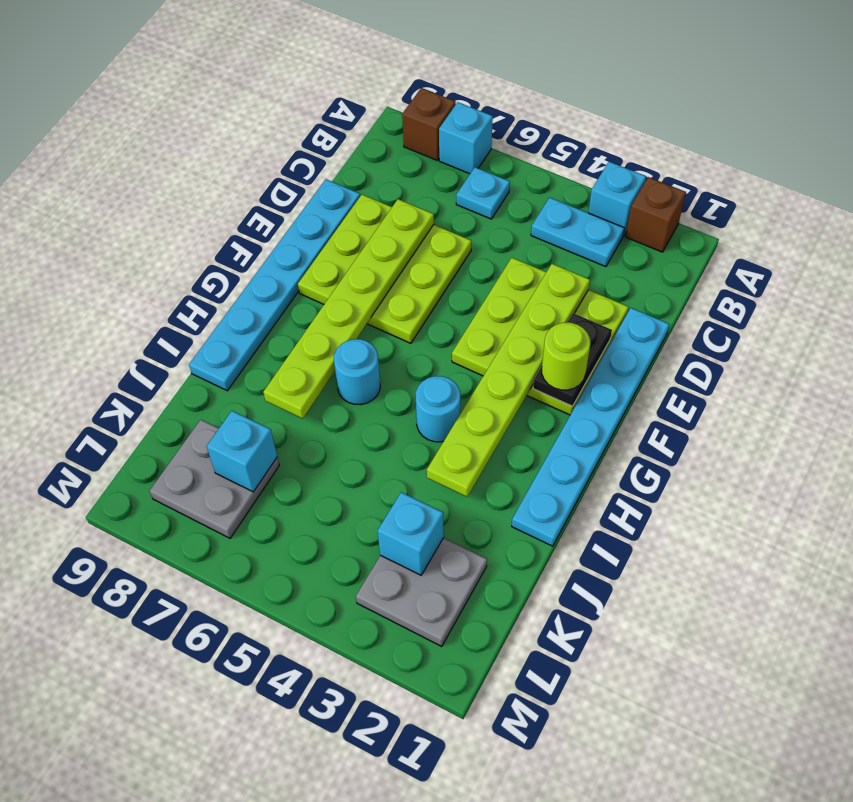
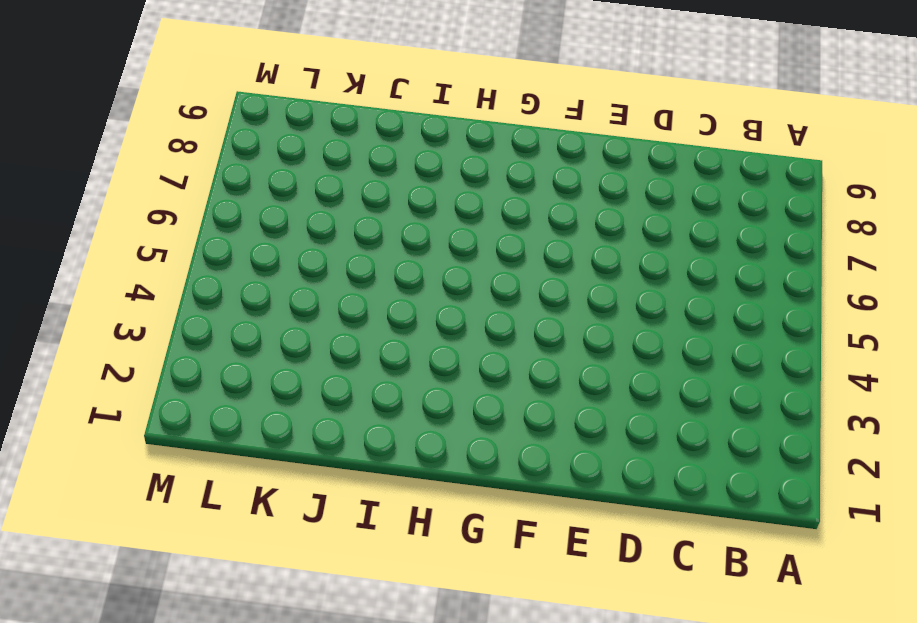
none -> brown 1x1 brick [626,177,686,252]
none -> cyan 1x1 brick [588,162,646,236]
none -> cyan 1x1 brick [439,102,493,174]

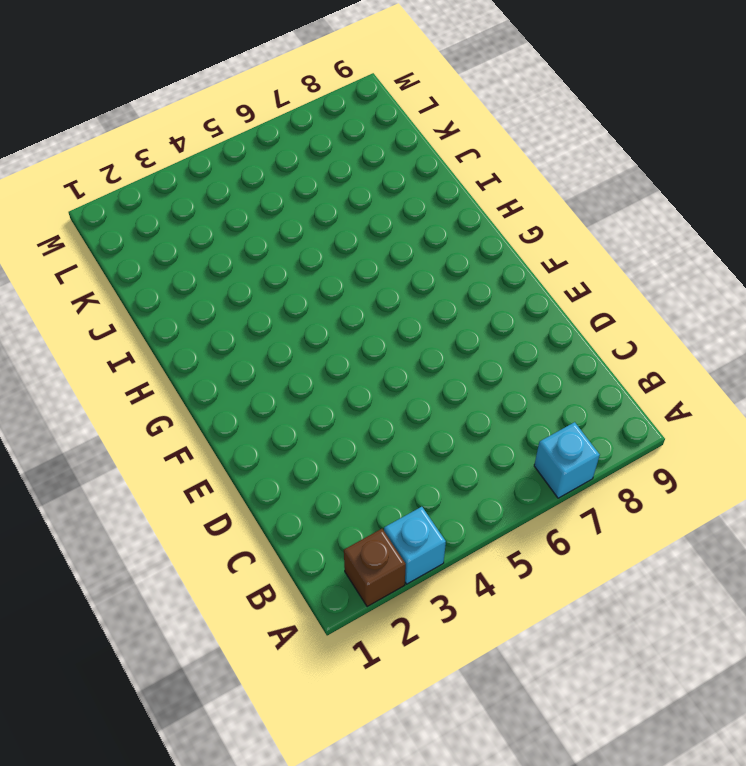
none -> brown 1x1 brick [402,88,456,161]
none -> cyan 1x2 plate [531,197,624,267]
none -> cyan 1x1 plate [456,167,510,219]

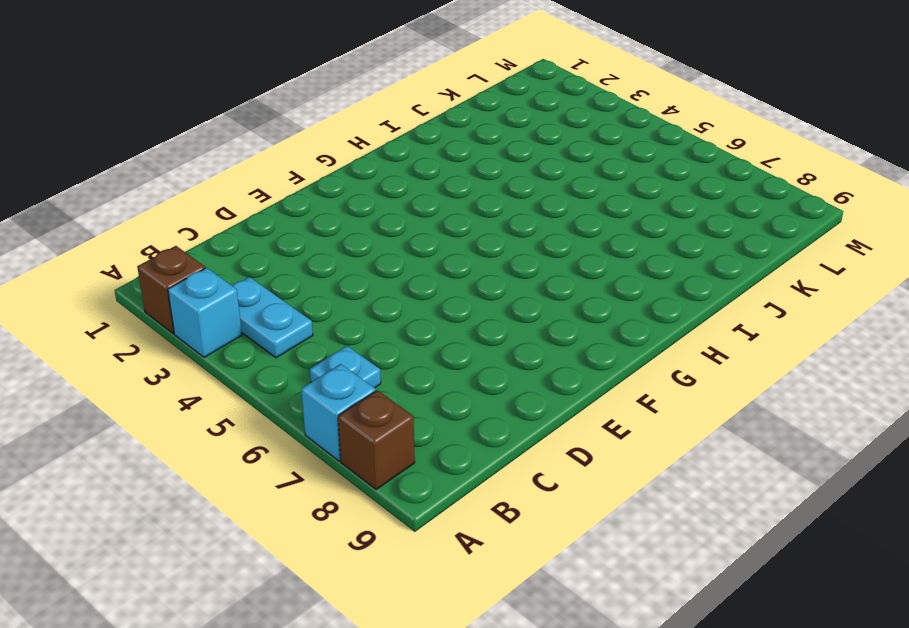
none -> cyan 1x6 plate [512,308,669,546]
none -> lime 3x3 plate [452,258,628,415]
none -> lime 3x3 plate [298,195,471,343]

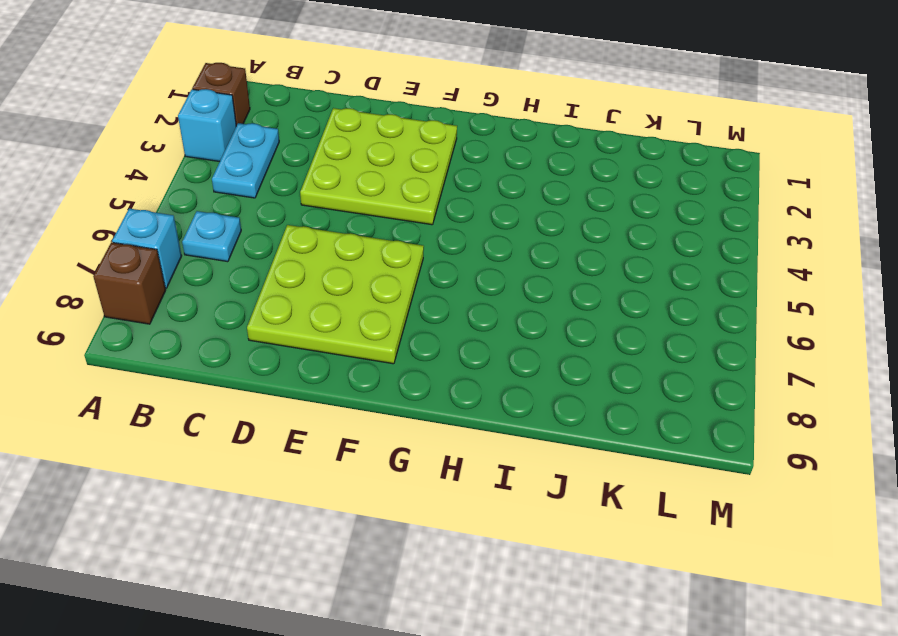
none -> cyan 1x6 plate [512,308,669,546]
none -> cyan 1x6 plate [189,179,360,391]
none -> cyan 1x1 round brick [416,376,460,442]

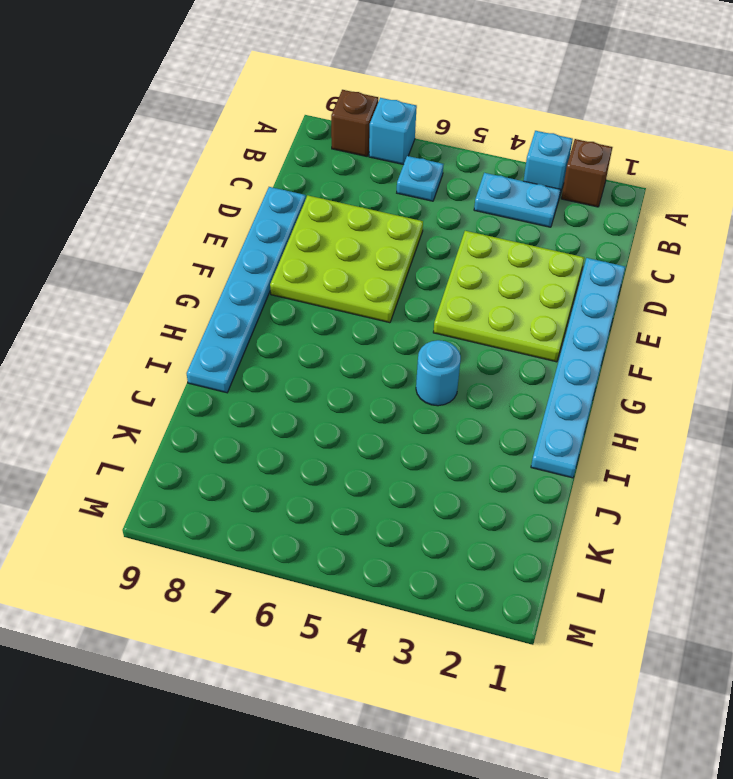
none -> cyan 1x1 round brick [334,339,380,405]
none -> grey 2x2 plate [356,538,487,646]
none -> grey 2x2 plate [150,420,279,538]

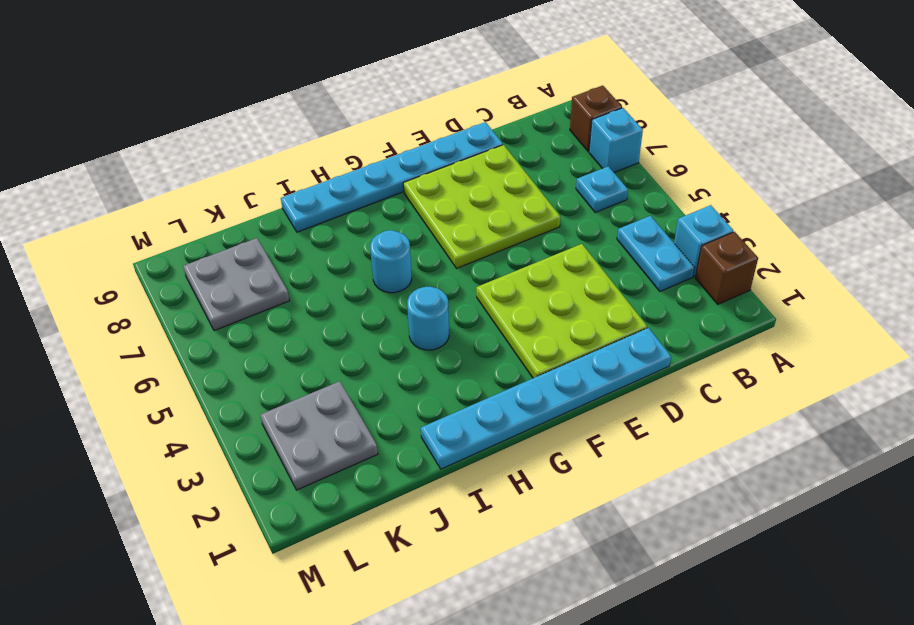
none -> lime 1x6 plate [427,264,590,497]
none -> lime 1x6 plate [263,199,434,419]
none -> black 1x2 plate [533,313,612,406]

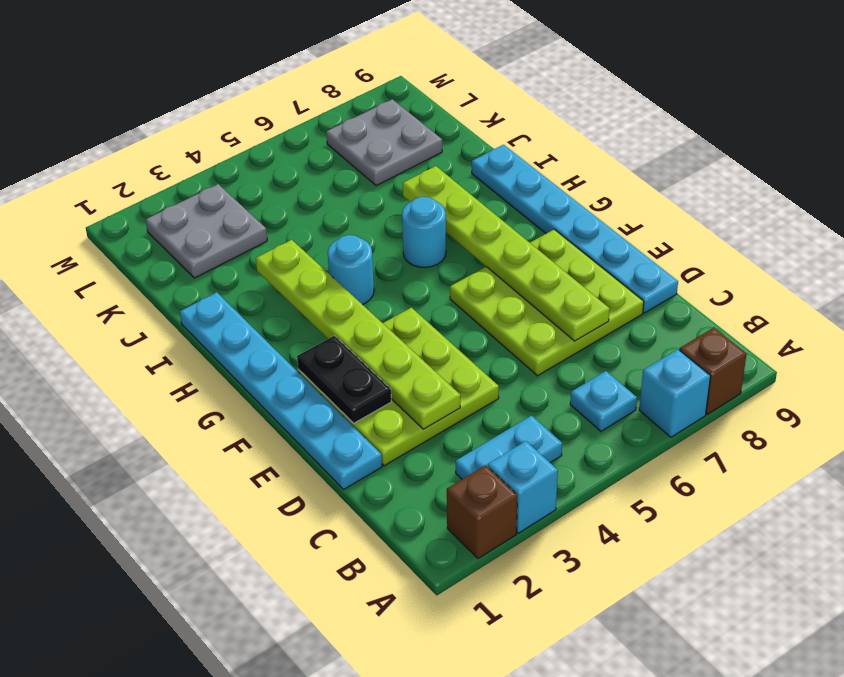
none -> cyan 1x1 brick [378,492,444,575]
none -> cyan 1x1 brick [207,411,277,492]
none -> lime 1x1 round brick [542,323,590,390]

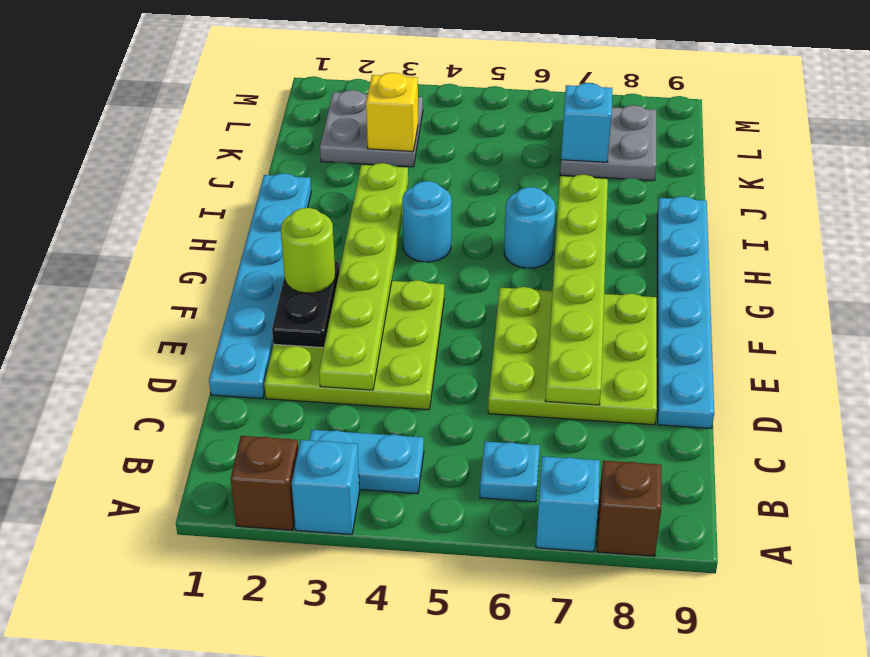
yellow 1x1 brick [366,72,418,151] -> cyan 1x1 brick [378,492,444,575]

